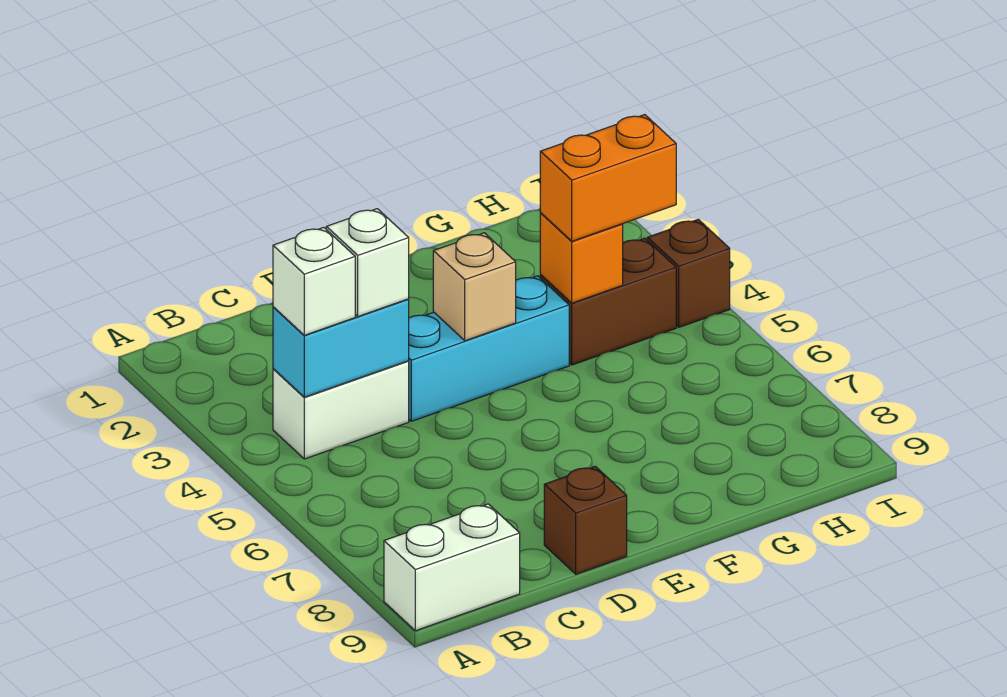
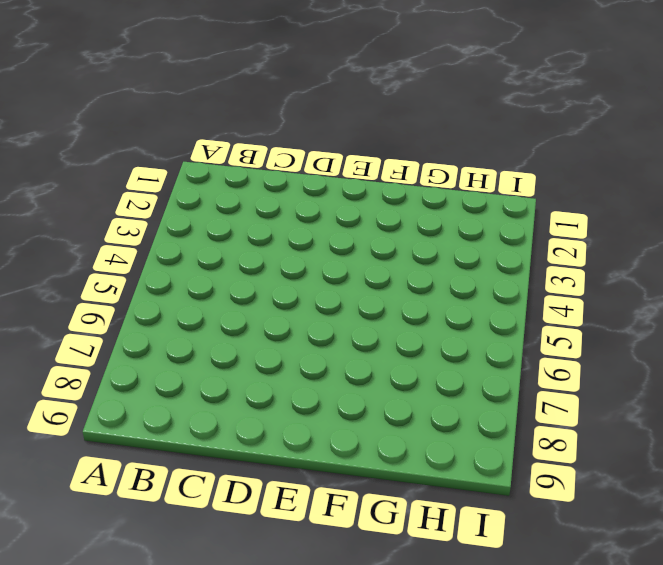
none -> white 1x2 brick [384,504,520,631]
none -> white 1x2 brick [273,361,409,459]
none -> cyan 1x3 brick [409,276,569,421]

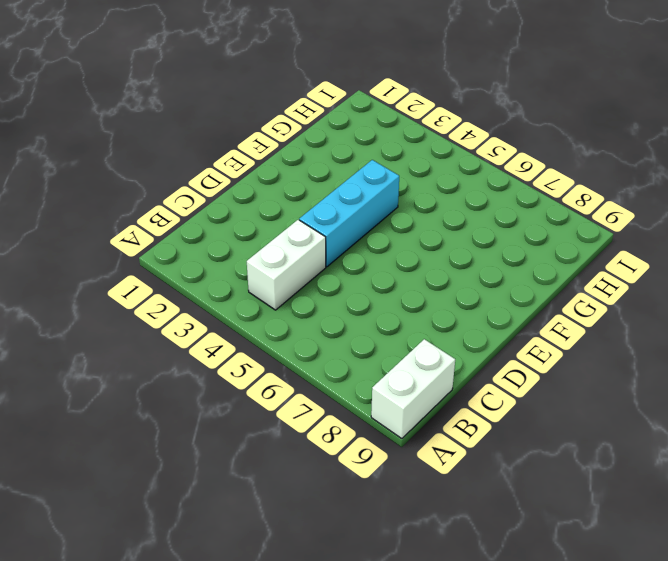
none -> brown 1x1 brick [544,466,627,574]
none -> brown 1x2 brick [540,238,676,365]
none -> brown 1x1 brick [647,219,730,327]

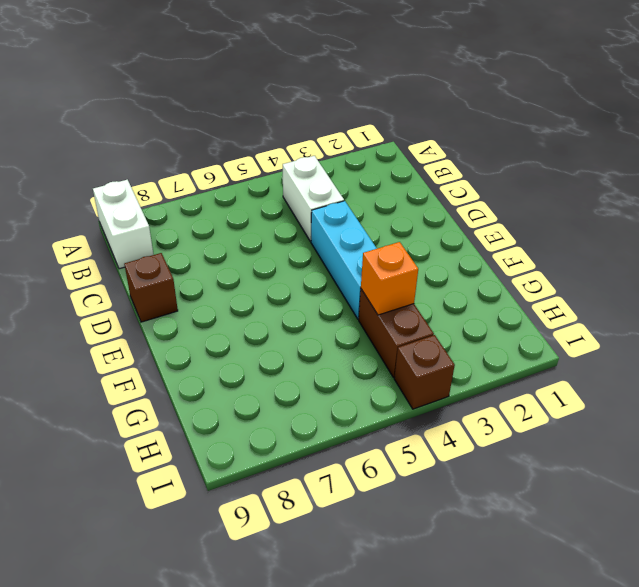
none -> cyan 1x2 brick [273,299,409,397]
none -> tan 1x1 brick [433,233,516,341]
none -> white 1x1 brick [273,227,355,335]

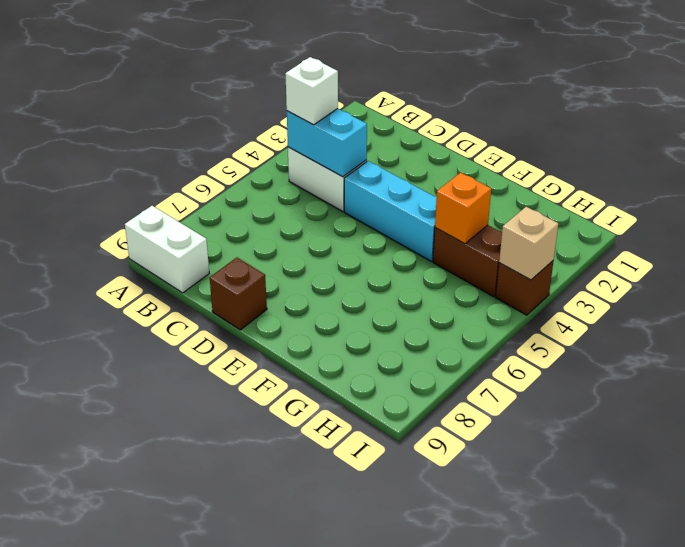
tan 1x1 brick [499,207,558,280] -> tan 1x1 brick moved to [433,233,516,341]
none -> white 1x1 brick [326,209,409,316]
none -> orange 1x2 brick [540,115,676,241]

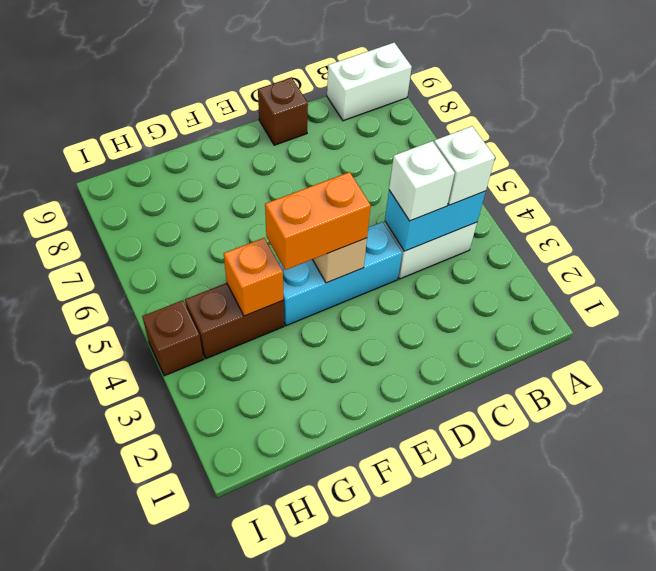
orange 1x2 brick [265,172,371,270] -> orange 1x2 brick moved to [540,115,676,241]

